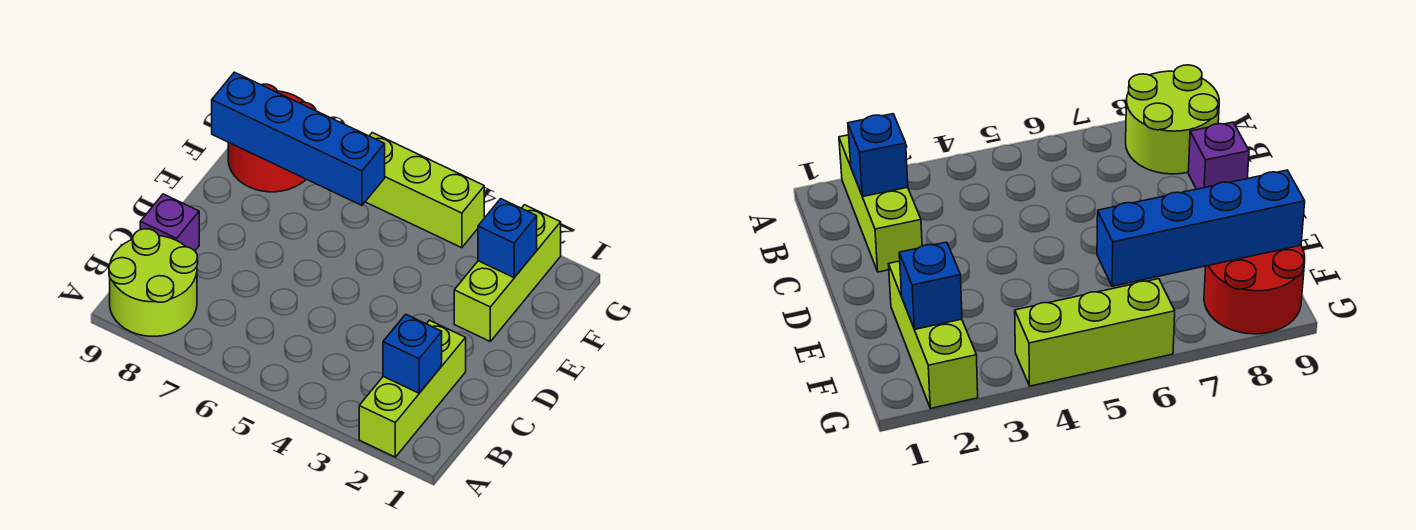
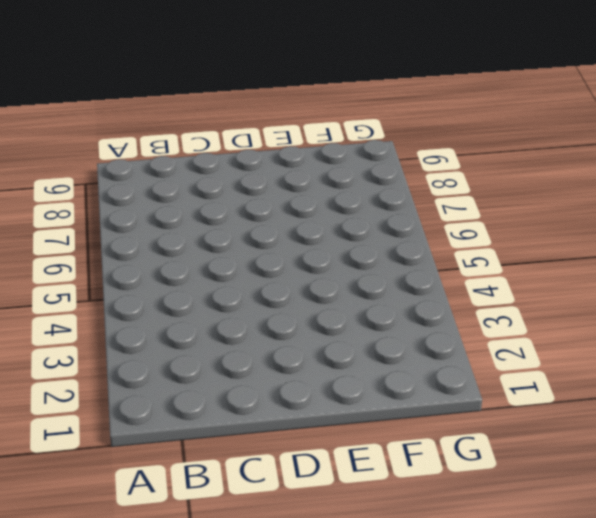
none -> lime 1x3 brick [359,320,466,457]
none -> lime 2x2 round brick [109,229,198,336]

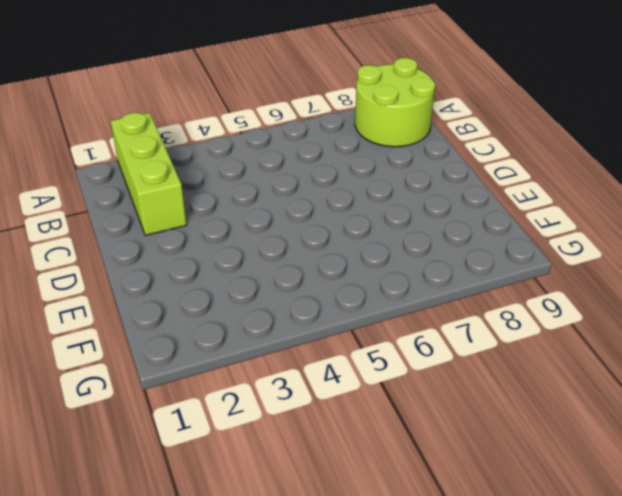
none -> purple 1x1 brick [140,194,199,251]
none -> lime 1x3 brick [454,205,561,341]

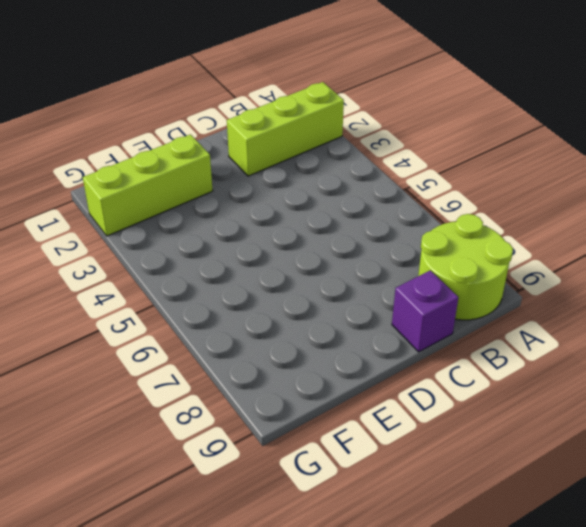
none -> red 2x2 round brick [228,84,316,192]
none -> lime 1x3 brick [365,133,484,248]

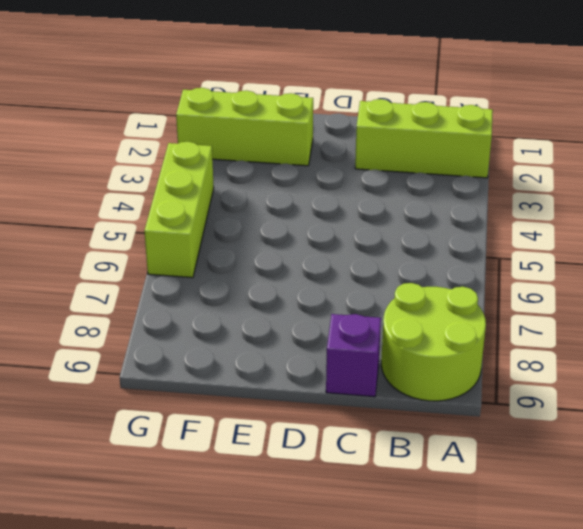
none -> red 2x2 round brick [228,84,316,192]
none -> blue 1x1 brick [383,314,442,393]

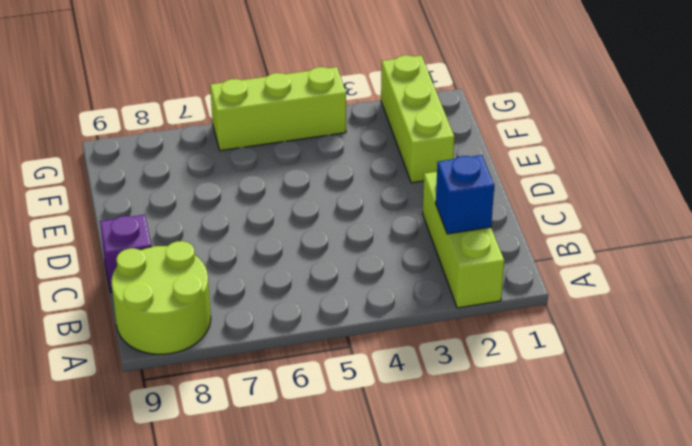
none -> red 2x2 round brick [228,84,316,192]
none -> blue 1x1 brick [478,199,537,278]

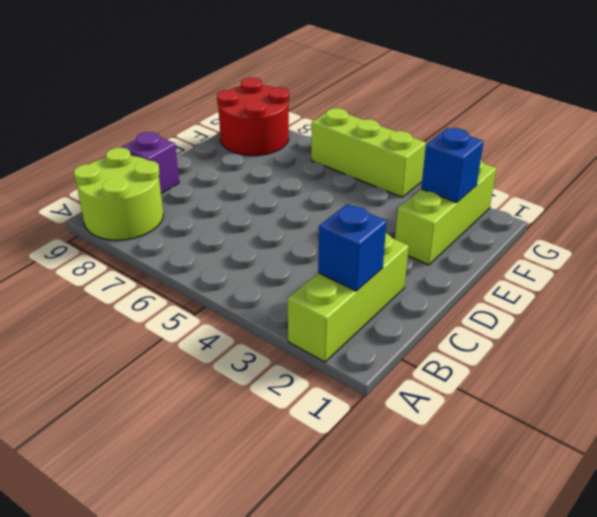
none -> blue 1x4 brick [212,72,385,205]

